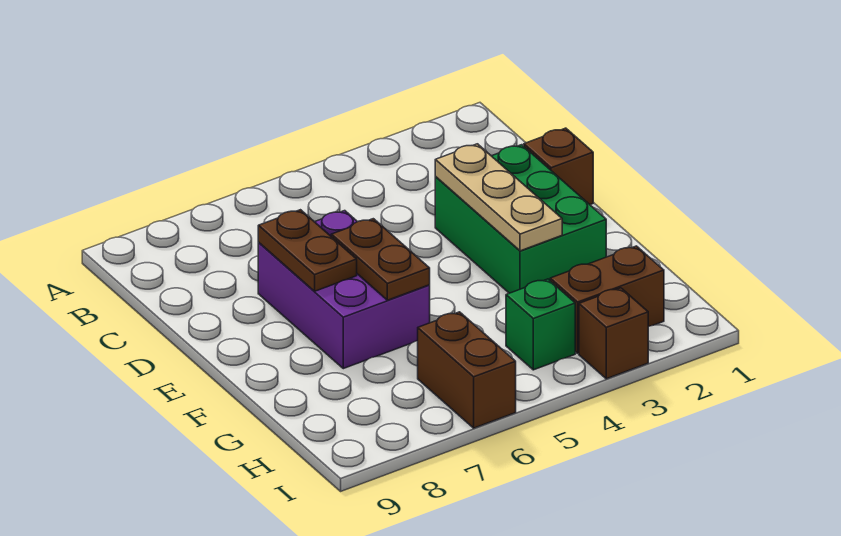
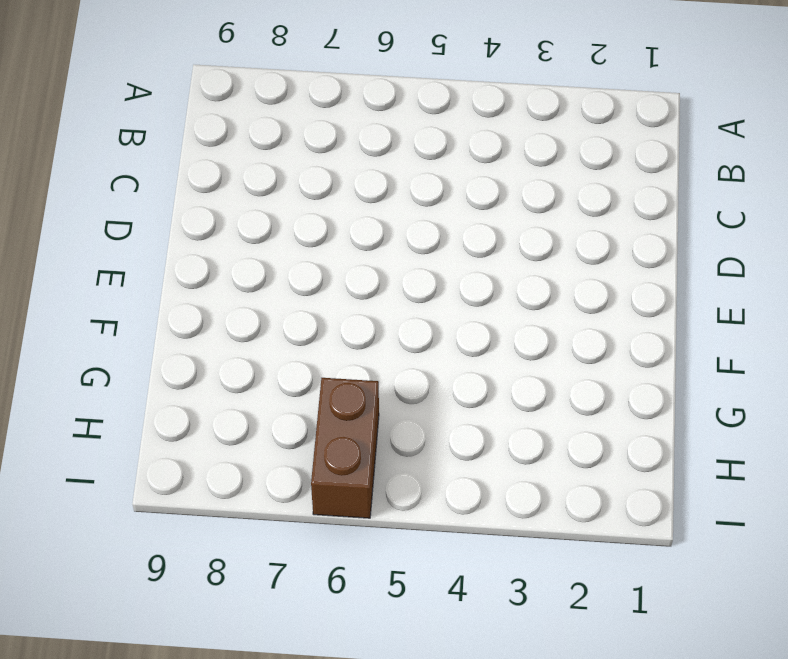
none -> brown 1x1 brick [524,128,593,205]
none -> green 2x3 brick [435,145,606,293]

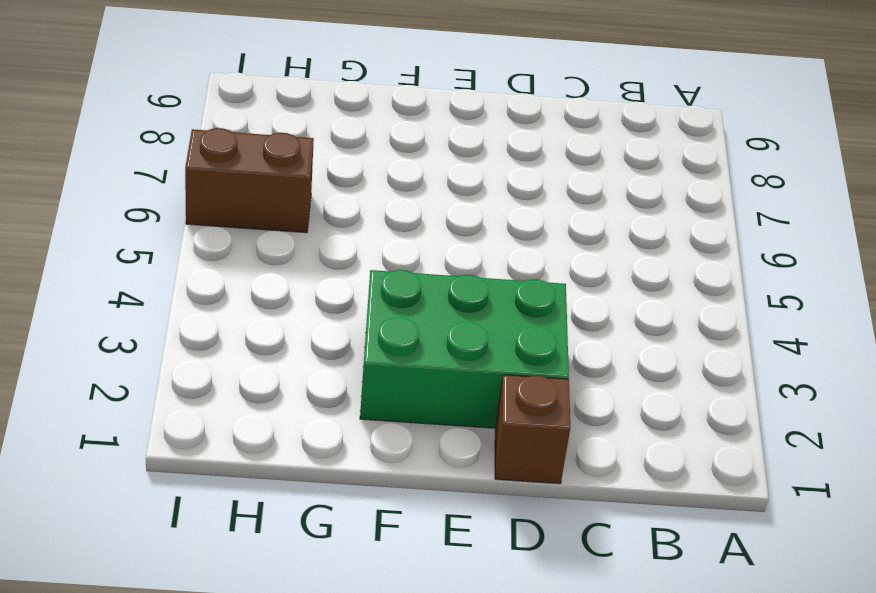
none -> purple 2x3 brick [258,211,430,369]
none -> brown 1x2 brick [550,246,664,353]

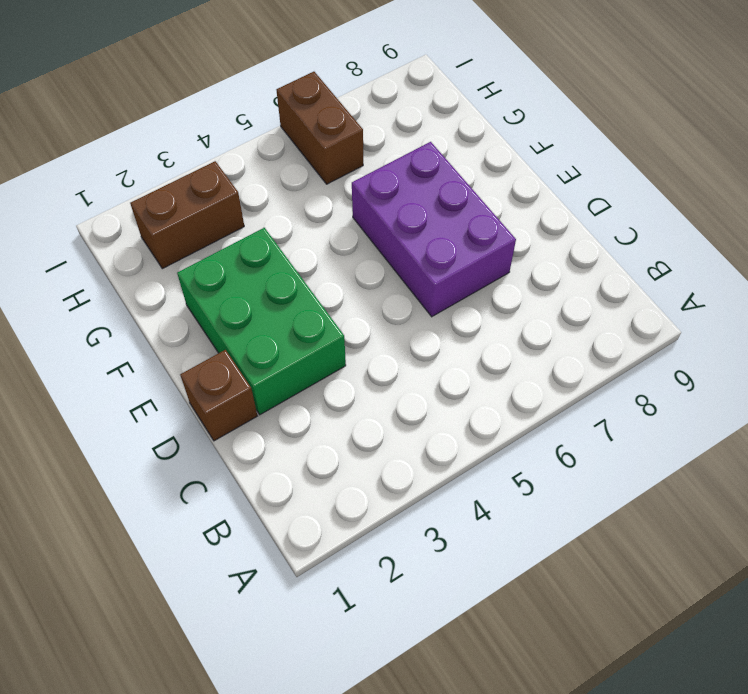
none -> green 1x1 brick [506,279,575,370]
none -> brown 1x1 brick [579,288,648,379]

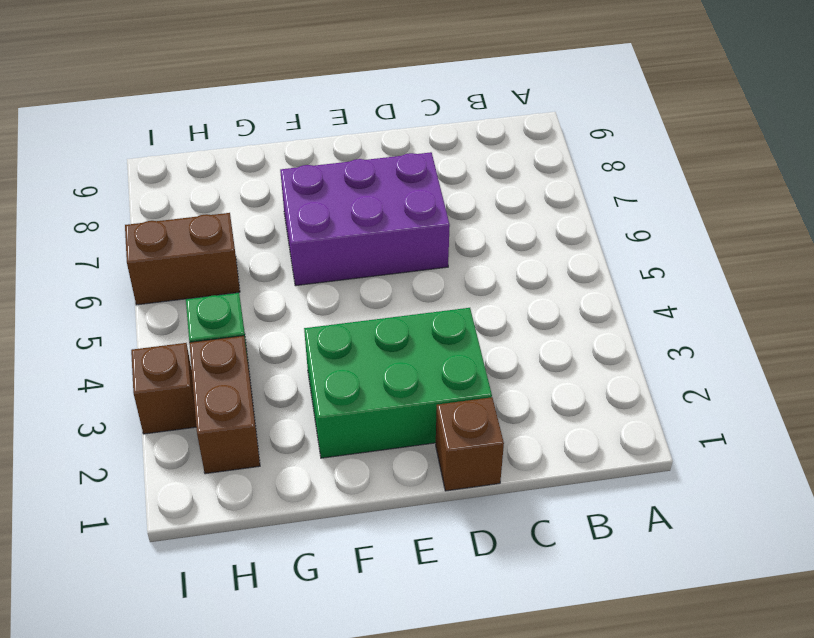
none -> tan 1x3 plate [435,144,562,251]
none -> brown 1x2 plate [258,210,357,291]

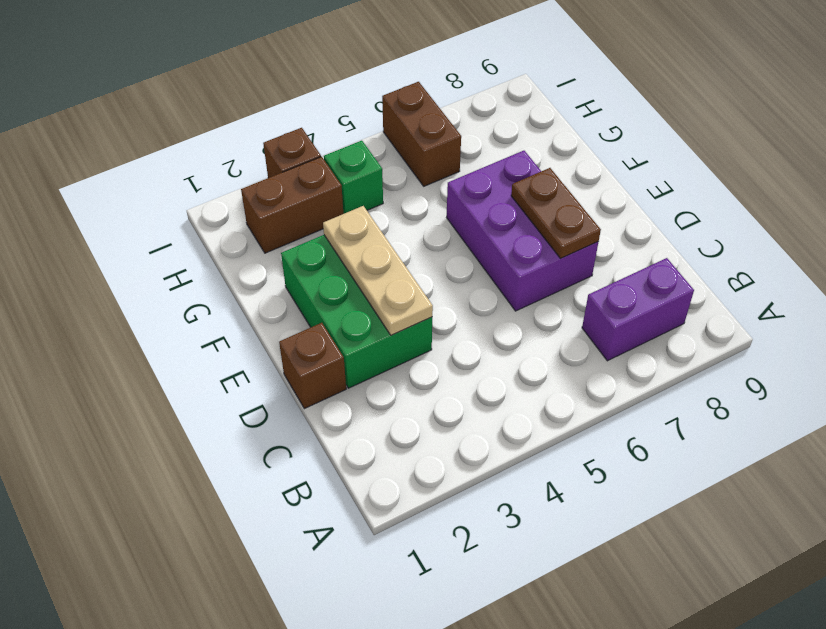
purple 1x2 brick [582,258,694,361] -> none
none -> brown 1x2 plate [331,219,430,300]

